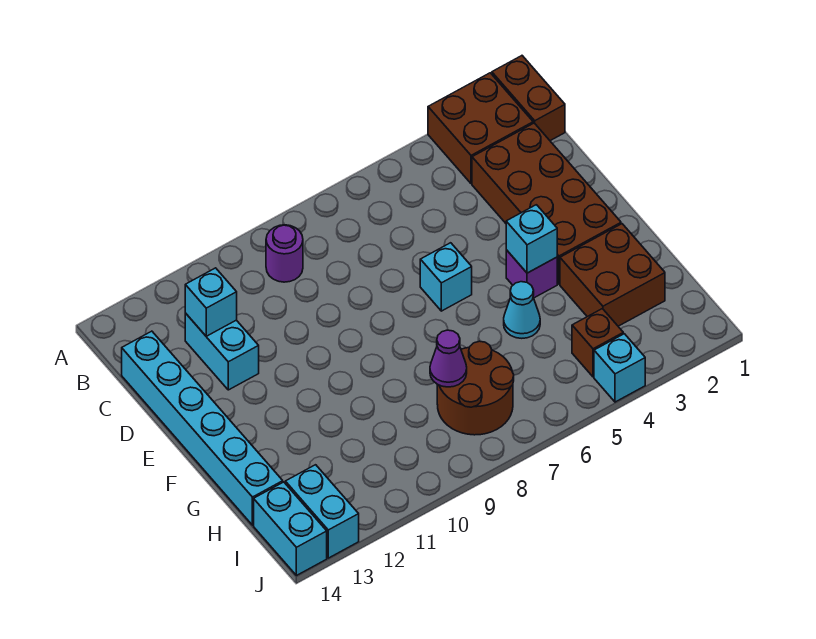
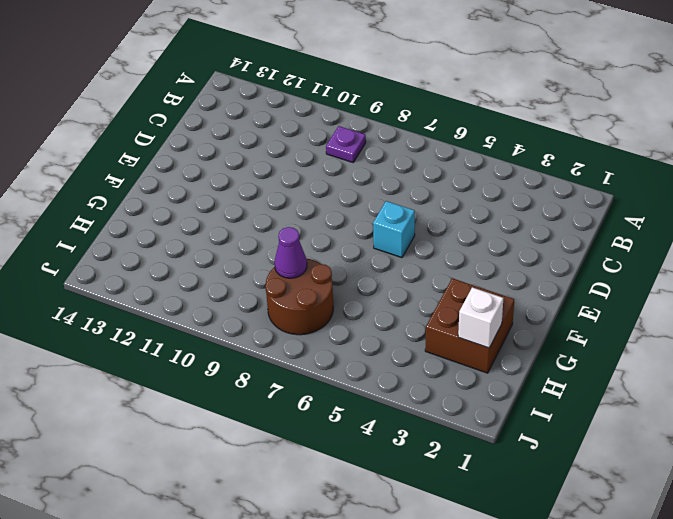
purple 1x1 plate [326,126,366,162] -> purple 1x1 round brick [266,225,303,282]
white 1x1 brick [458,287,503,348] -> none
none -> brown 1x2 brick [492,56,565,141]
none -> brown 2x2 brick [428,73,533,184]
none -> brown 2x4 brick [472,123,621,284]

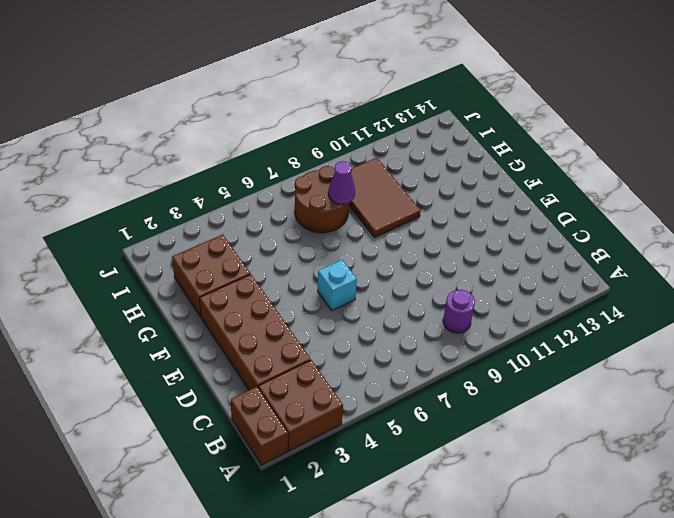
brown 2x3 tile [349,158,421,238] -> none
none -> cyan 1x2 brick [185,313,259,390]
none -> cyan 1x6 brick [122,331,283,525]
none -> purple 1x1 brick [506,250,557,298]

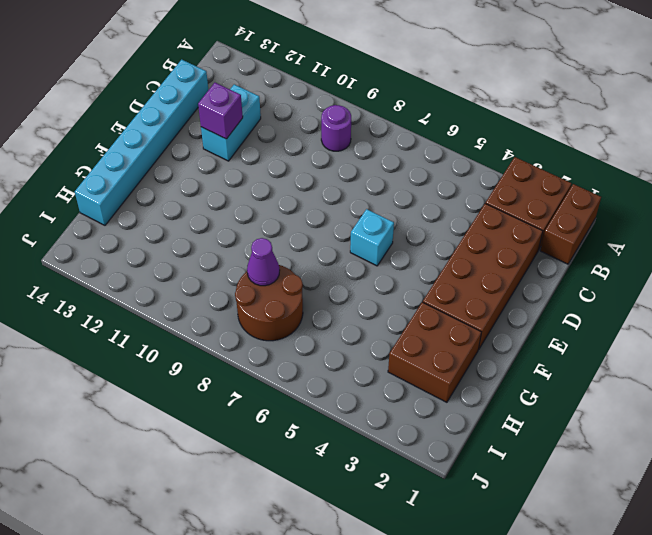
purple 1x1 brick [198,83,243,139] -> purple 1x1 brick moved to [506,250,557,298]
none -> cyan 1x1 cone [504,282,540,338]
none -> brown 1x1 brick [572,309,623,377]
none -> cyan 1x2 brick [285,465,359,558]

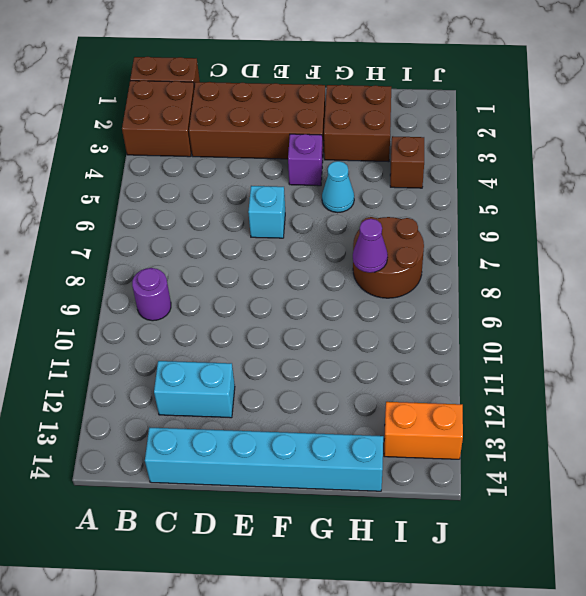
orange 1x2 brick [384,402,463,459] -> cyan 1x2 brick [285,465,359,558]
none -> cyan 1x2 brick [254,482,327,576]
none -> cyan 1x1 brick [594,334,645,402]
none -> cyan 1x1 brick [185,268,237,336]

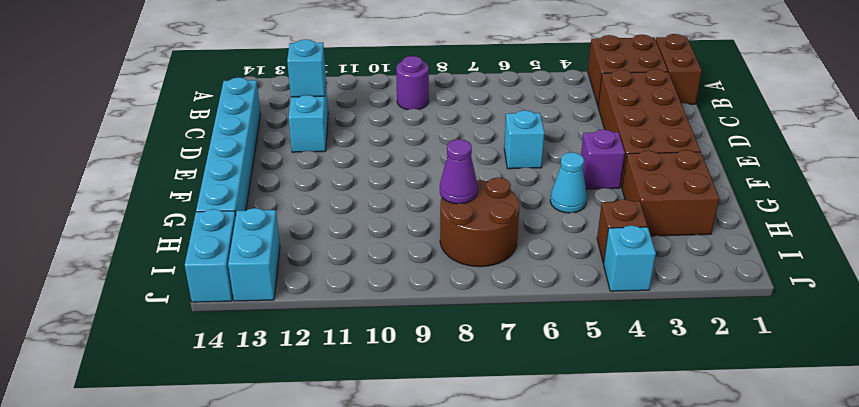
none -> cyan 1x1 brick [506,205,557,273]

